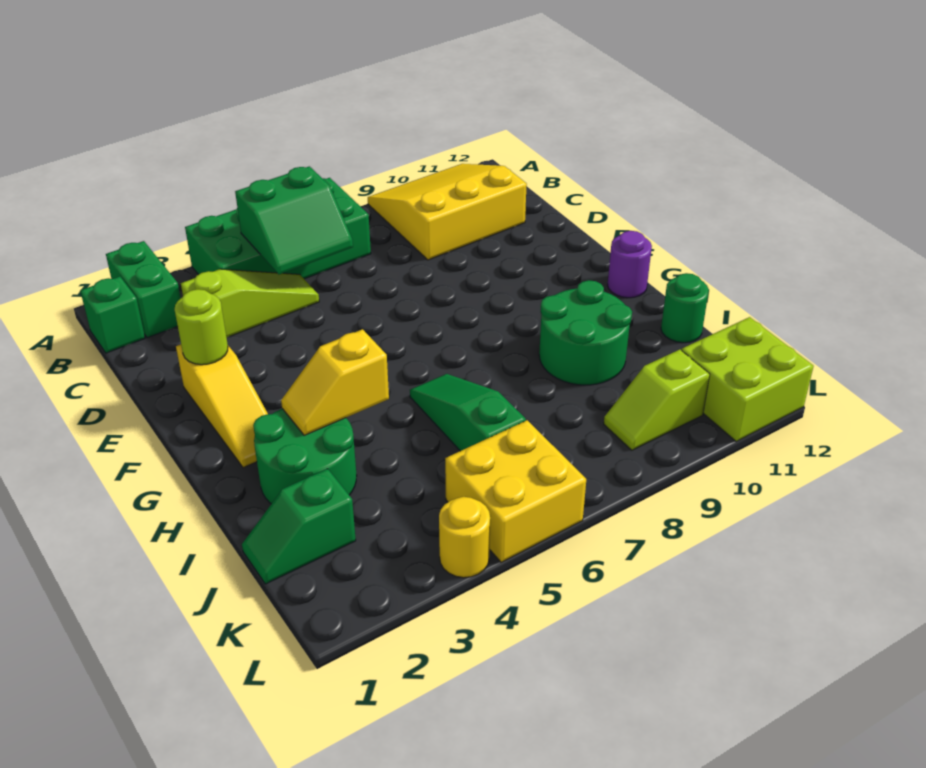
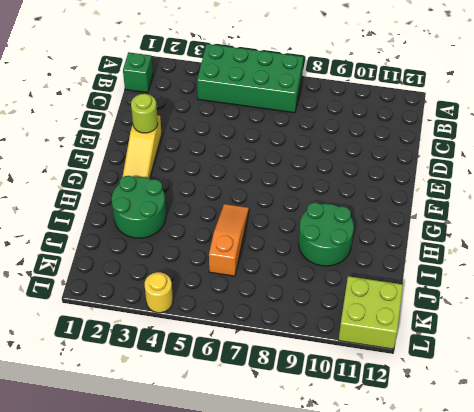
orange 1x3 slope [209,204,249,276] -> green 1x3 slope [410,374,526,451]
none -> green 1x2 brick [106,241,181,338]
none -> yellow 3x3 slope [368,164,527,260]
none -> lime 1x3 slope [181,269,319,338]

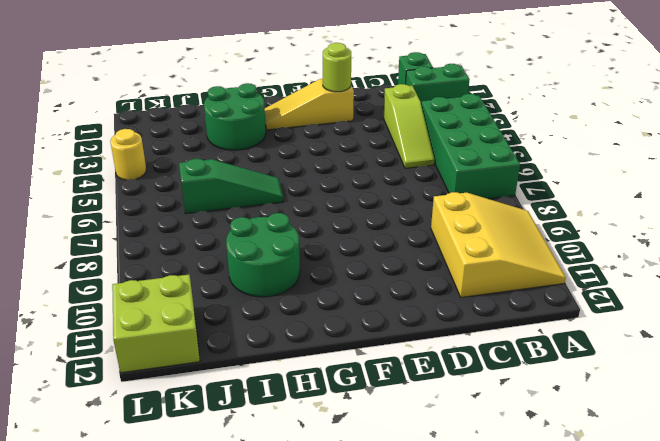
none -> purple 1x1 round brick [608,231,652,298]
none -> green 1x1 round brick [661,273,709,343]
none -> green 1x2 slope [242,469,356,584]

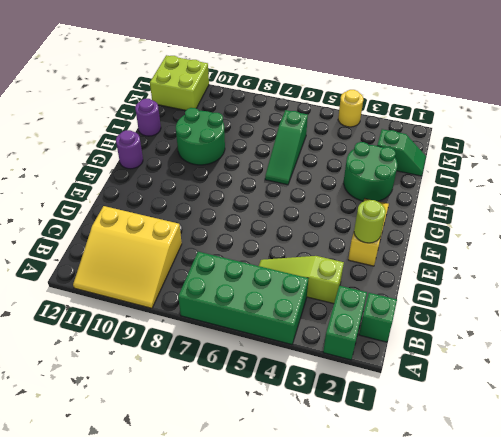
purple 1x1 round brick [135,99,161,136] -> green 1x1 round brick [661,273,709,343]
none -> yellow 2x2 brick [445,420,586,562]
none -> lime 1x2 slope [604,350,710,450]
none -> green 2x2 slope [235,166,353,274]

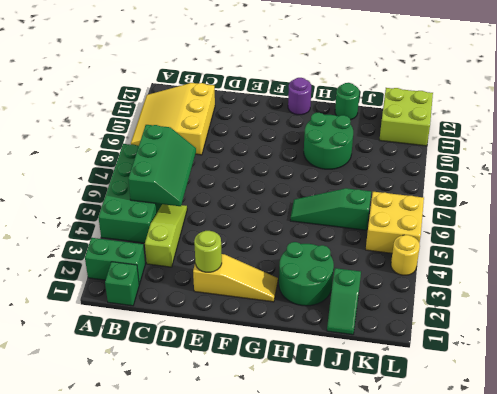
green 2x3 slope [128,125,196,206] -> green 2x2 slope [235,166,353,274]
none -> lime 1x2 slope [604,350,710,450]
none -> yellow 1x2 slope [281,329,389,435]

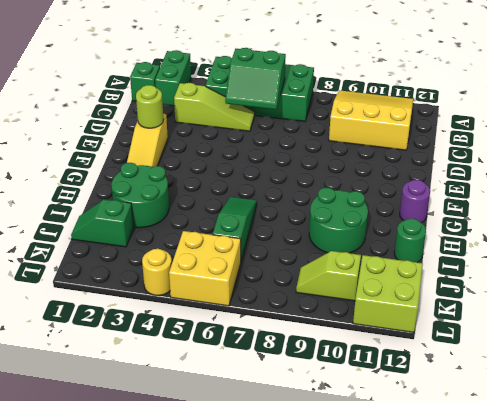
none -> yellow 1x2 slope [281,329,389,435]

